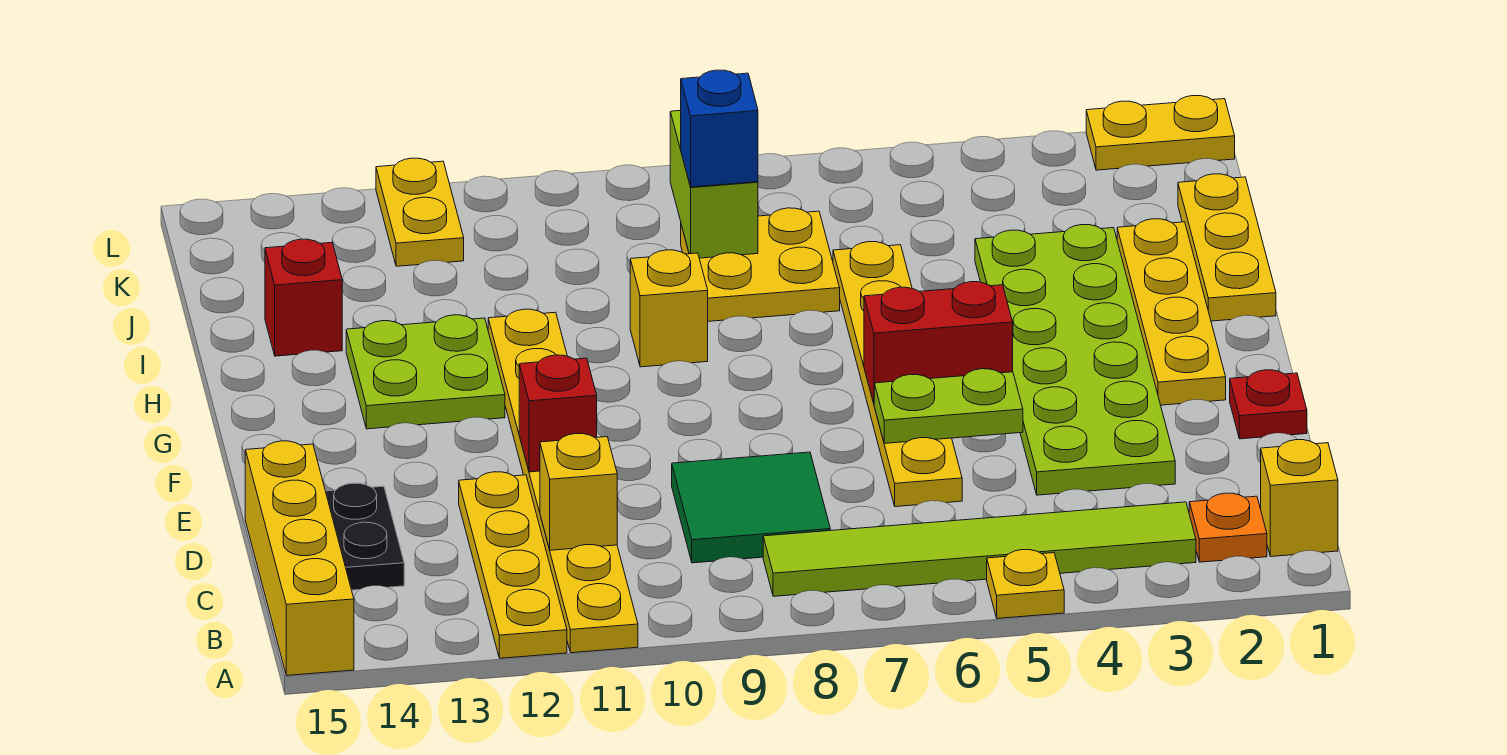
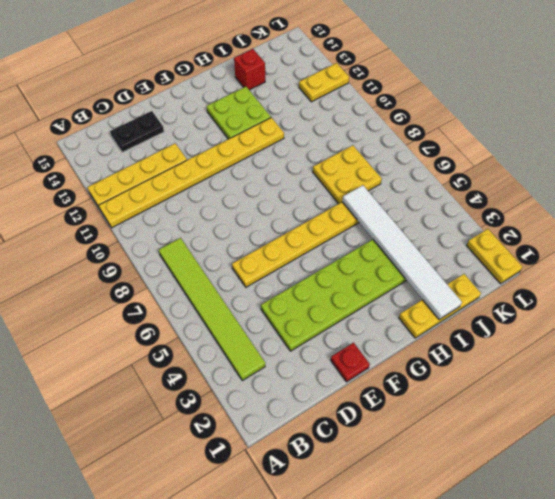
white 1x6 tile [342,185,462,320] -> none
none -> yellow 1x1 plate [987,550,1064,619]
none -> yellow 1x4 brick [245,441,354,676]
none -> yellow 1x1 brick [1261,440,1338,556]

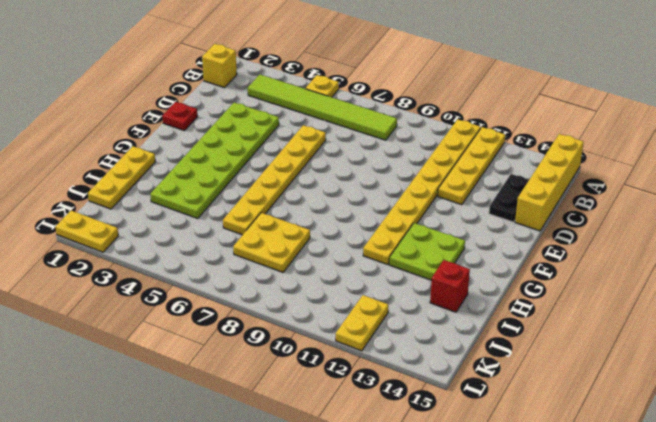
none -> orange 1x1 plate [1189,493,1267,562]
none -> green 2x2 tile [672,452,830,563]
none -> yellow 1x4 plate [1117,219,1226,405]

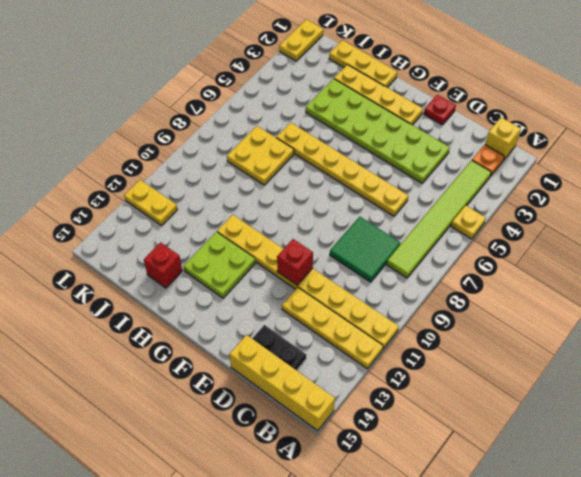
none -> yellow 1x1 brick [630,250,708,367]
none -> yellow 1x1 brick [540,434,617,550]
none -> lime 1x2 plate [874,369,1023,443]

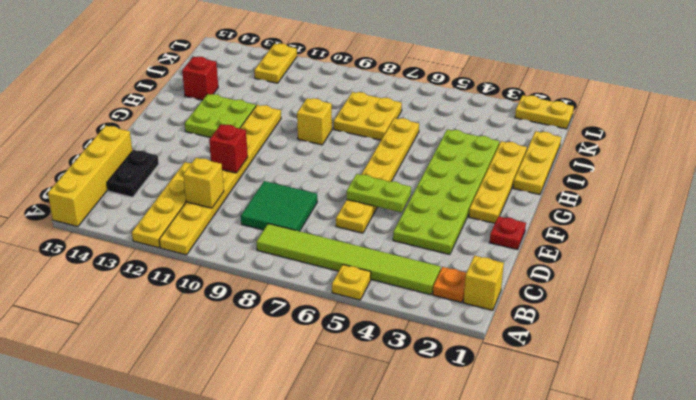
none -> red 1x2 brick [864,282,1013,403]
none -> lime 1x2 brick [670,110,758,258]
none -> blue 1x1 brick [681,70,758,187]

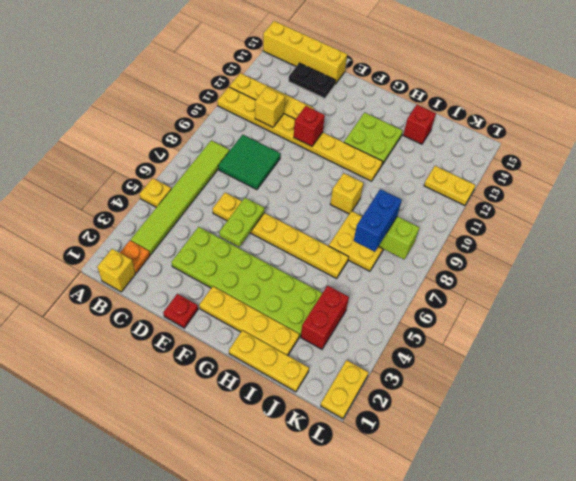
red 1x2 brick [301,286,349,349] -> red 1x2 brick moved to [864,282,1013,403]
blue 1x2 brick [354,189,402,252] -> blue 1x1 brick [681,70,758,187]

